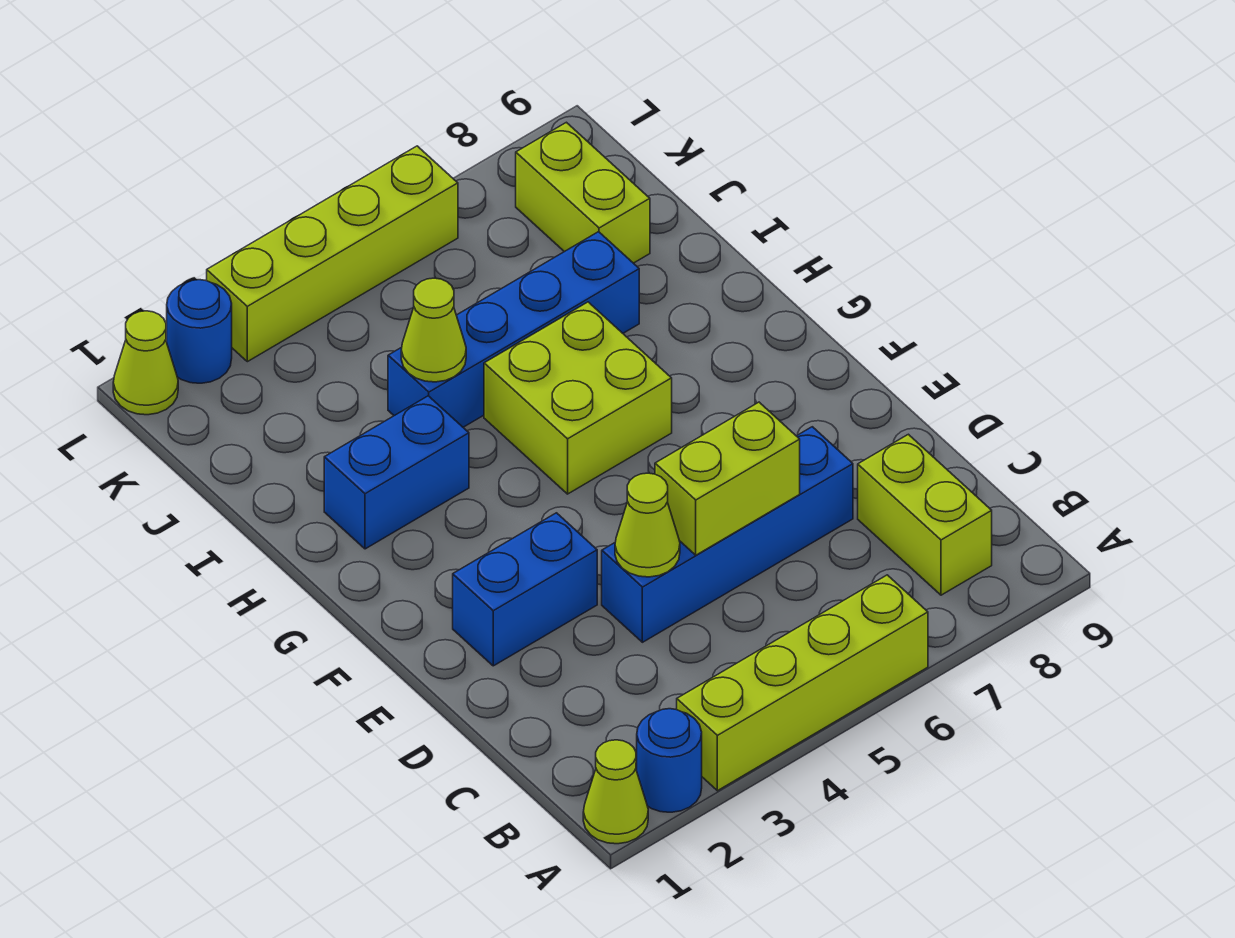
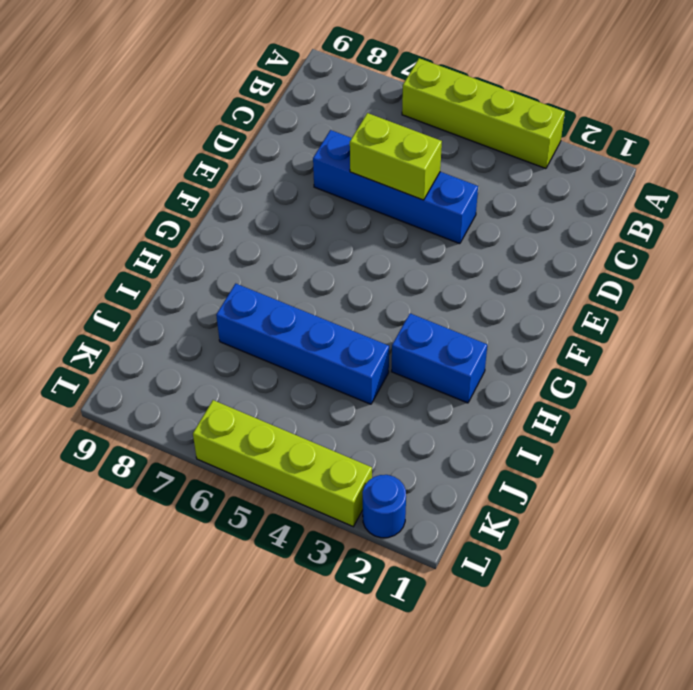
none -> lime 1x1 cone [583,740,648,844]
none -> blue 1x1 round brick [636,709,702,812]
none -> lime 1x2 brick [858,434,992,595]

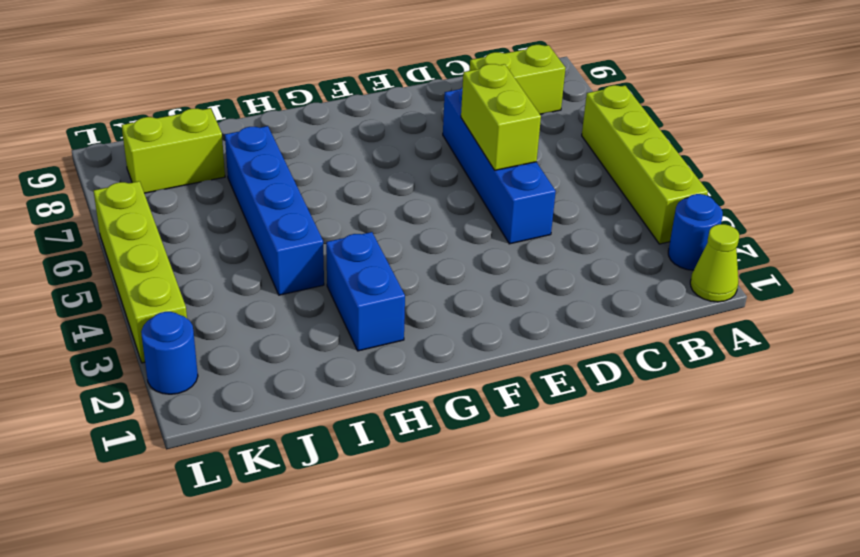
none -> blue 1x2 brick [453,513,597,666]
none -> lime 2x2 brick [484,302,672,494]
none -> lime 1x1 cone [113,311,178,415]

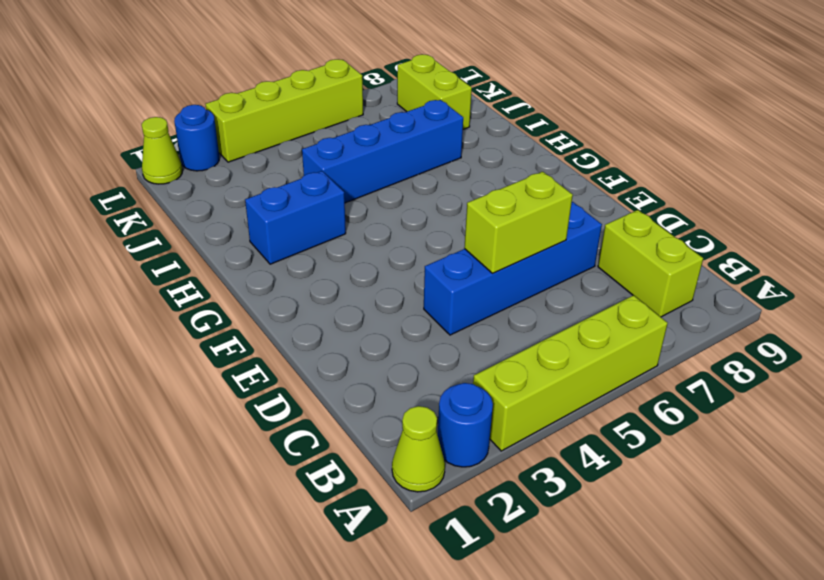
none -> blue 1x2 brick [453,513,597,666]
none -> lime 2x2 brick [484,302,672,494]
none -> lime 1x1 cone [615,473,680,577]

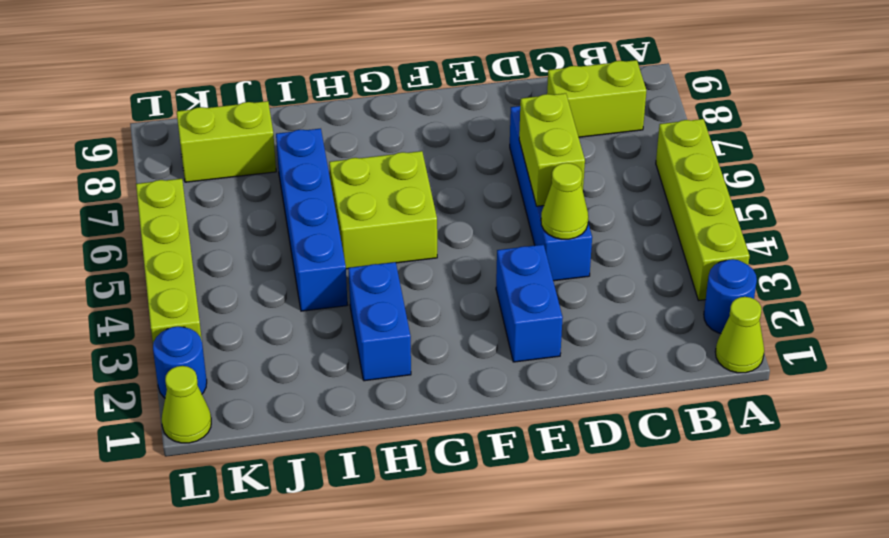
none -> lime 1x1 cone [401,278,466,382]

